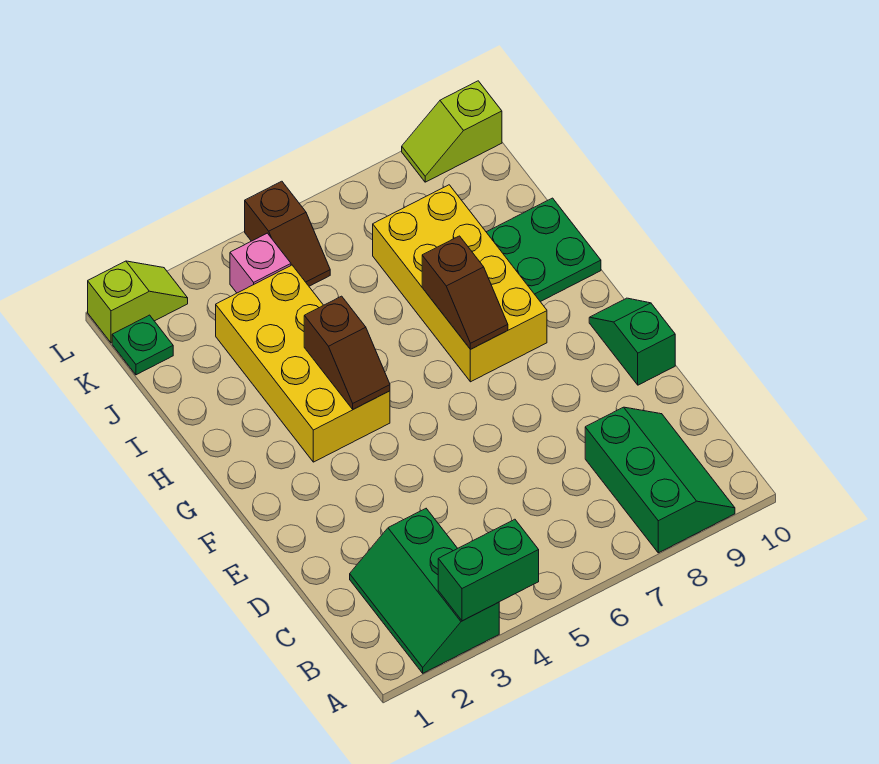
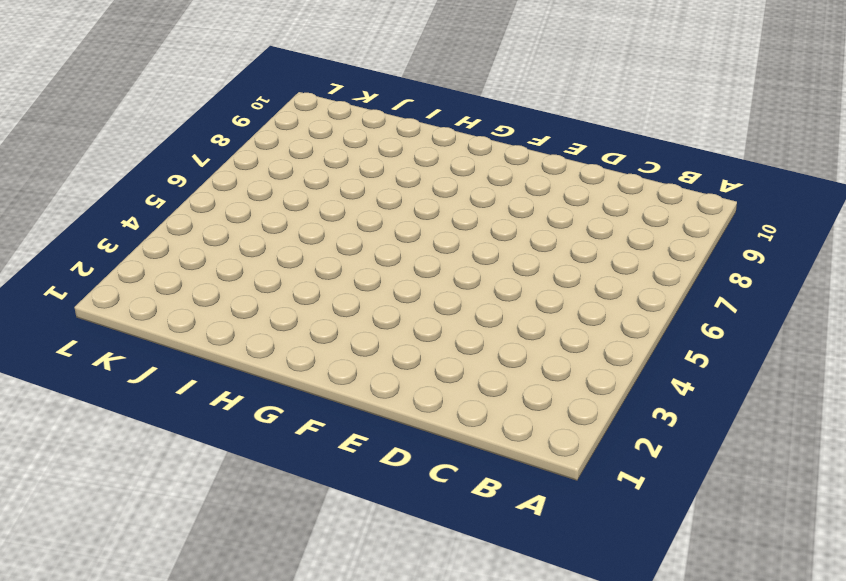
none -> green 2x3 slope [350,509,499,673]
none -> green 2x3 slope [585,407,735,553]
none -> green 1x2 slope [589,298,675,385]

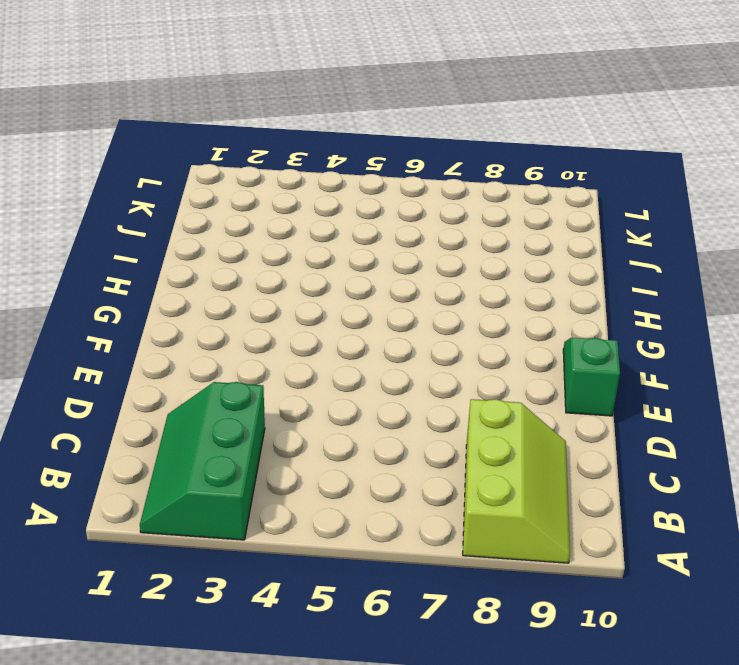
lime 2x3 slope [463,399,570,563] -> green 2x3 slope [585,407,735,553]
none -> yellow 2x4 brick [216,265,390,462]
none -> yellow 2x4 brick [373,185,547,382]
none -> green 2x2 plate [487,198,601,302]

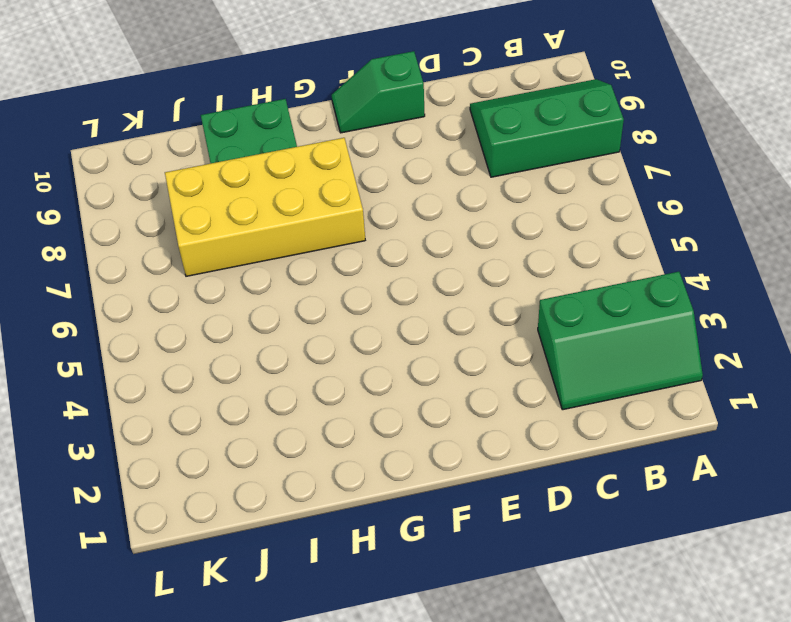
none -> yellow 2x4 brick [216,265,390,462]
none -> green 1x1 plate [112,315,173,375]
none -> pink 1x1 brick [230,233,291,293]

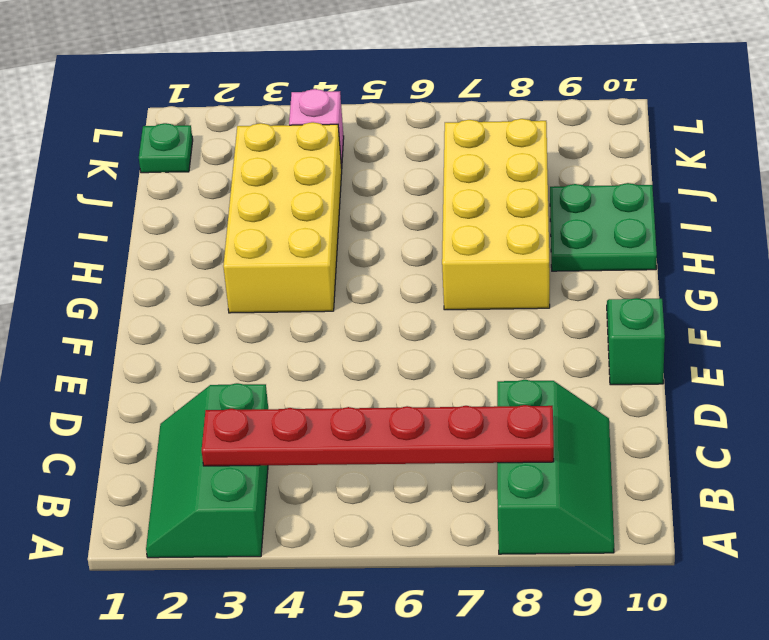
red 1x6 plate [202,405,554,466] -> none
none -> brown 1x2 slope [245,181,330,286]
none -> lime 1x2 slope [88,261,188,343]
none -> lime 1x2 slope [402,81,502,182]

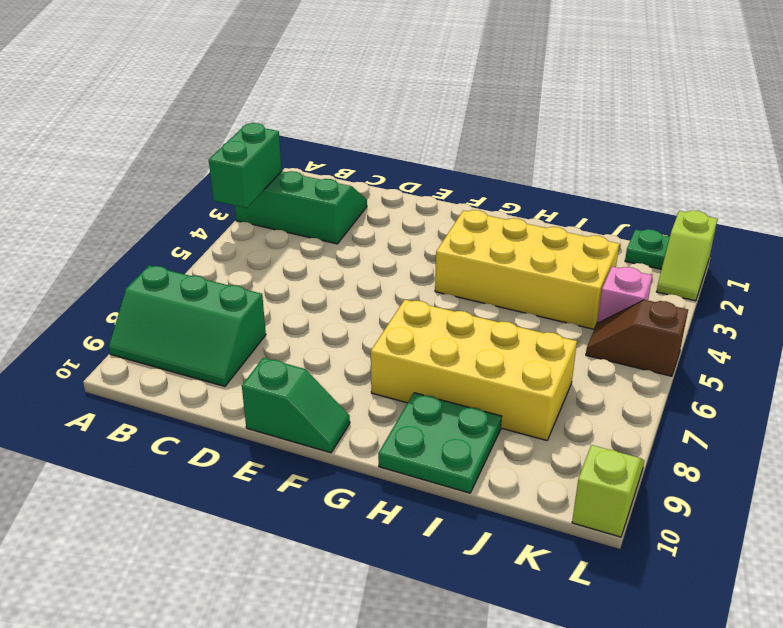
none -> brown 1x2 slope [304,296,390,409]
none -> brown 1x2 slope [422,236,508,349]

